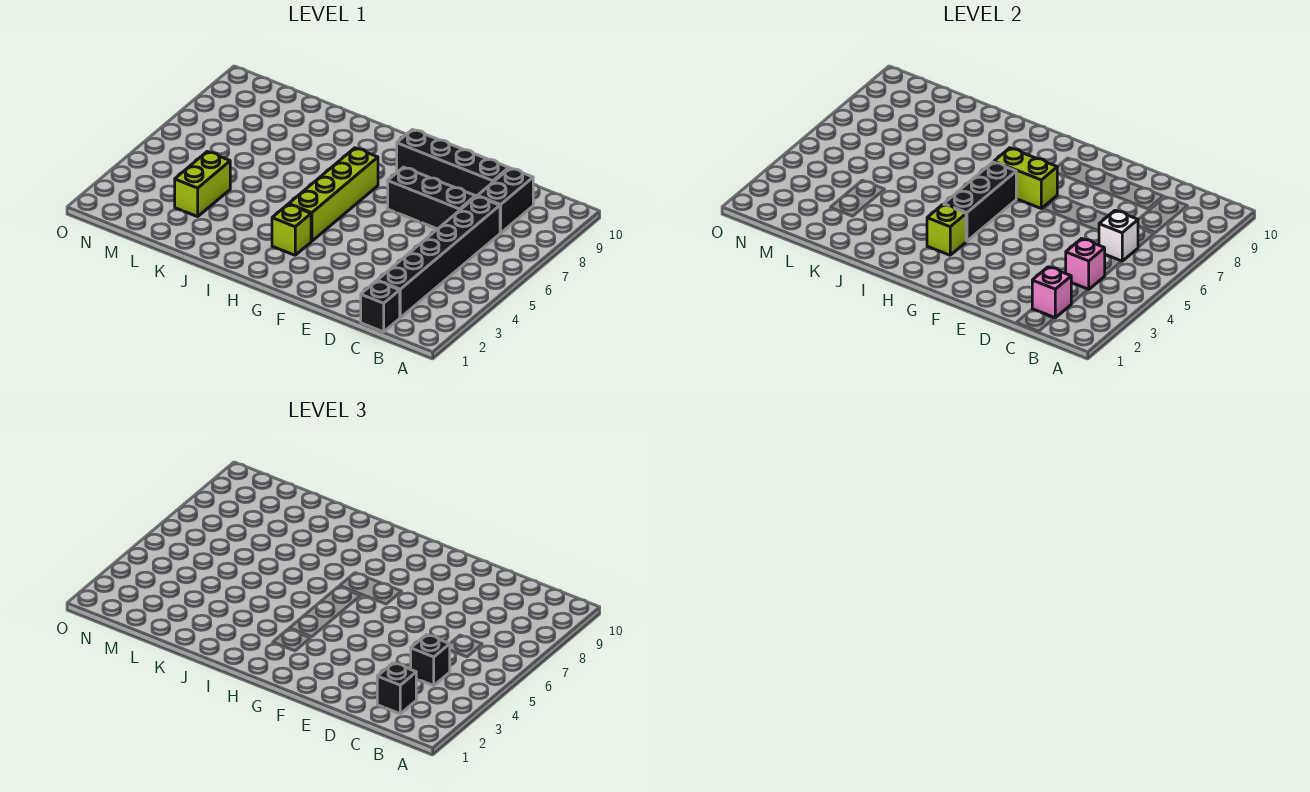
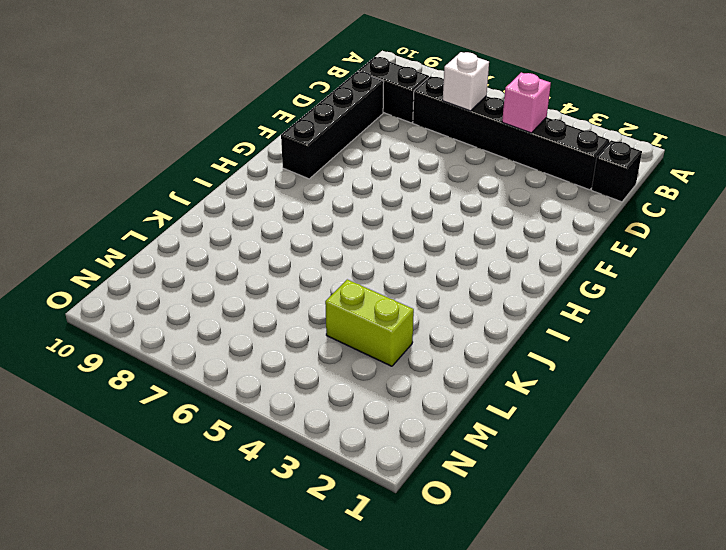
none -> black 1x3 brick [388,167,475,229]
none -> lime 1x1 brick [272,204,311,255]
none -> lime 1x4 brick [289,148,378,241]

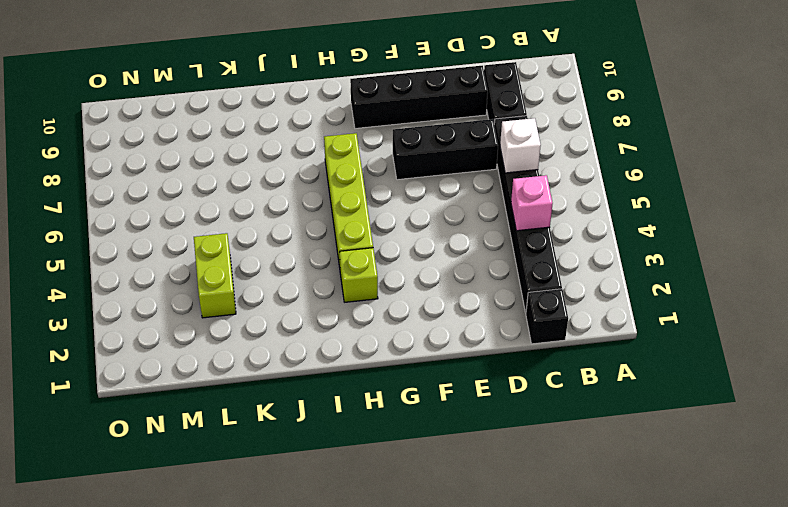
none -> pink 1x1 brick [1032,267,1071,318]
none -> lime 1x2 brick [994,148,1057,208]
none -> lime 1x1 brick [927,204,966,255]

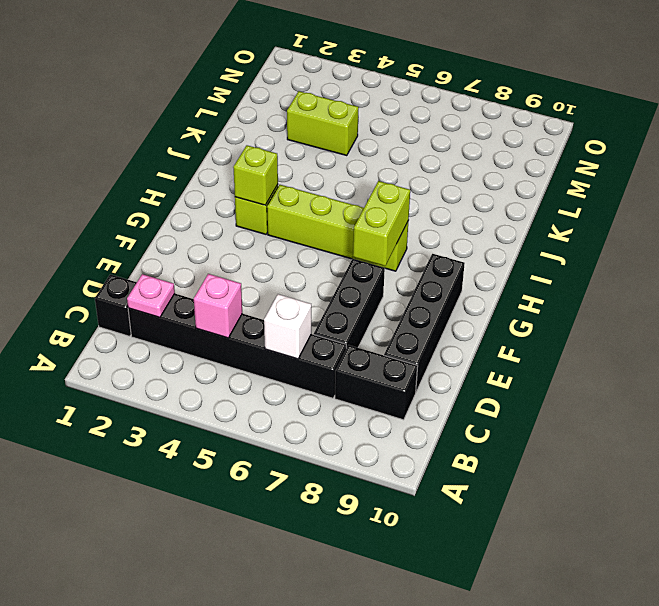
pink 1x1 plate [127,274,175,317] -> pink 1x1 brick [1032,267,1071,318]
none -> black 1x3 brick [944,162,1016,241]
none -> black 1x1 brick [377,663,416,714]
none -> black 1x1 brick [411,635,450,685]

